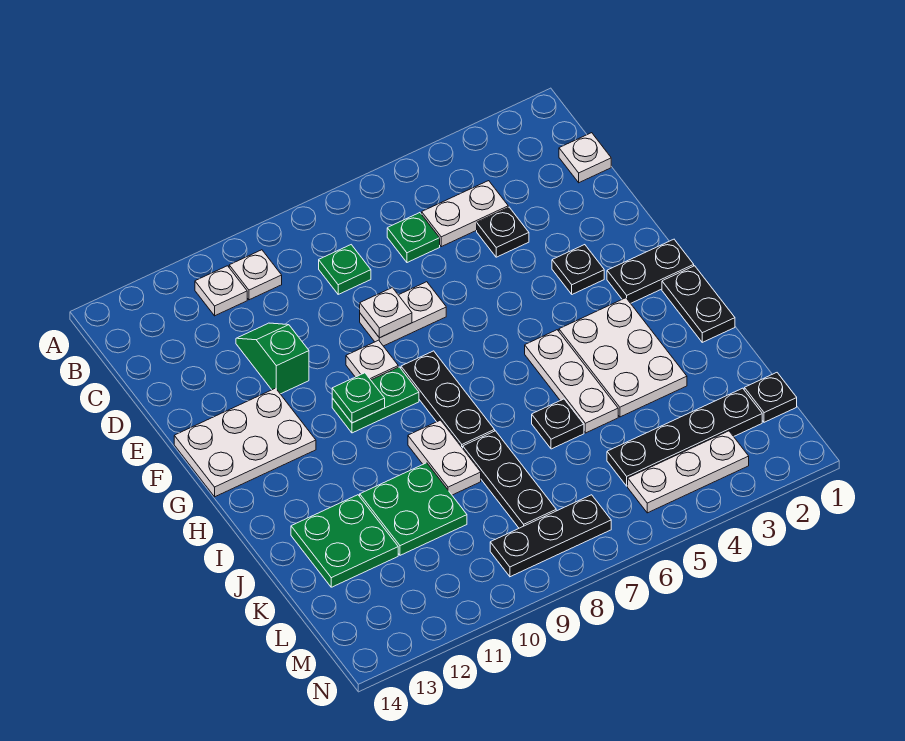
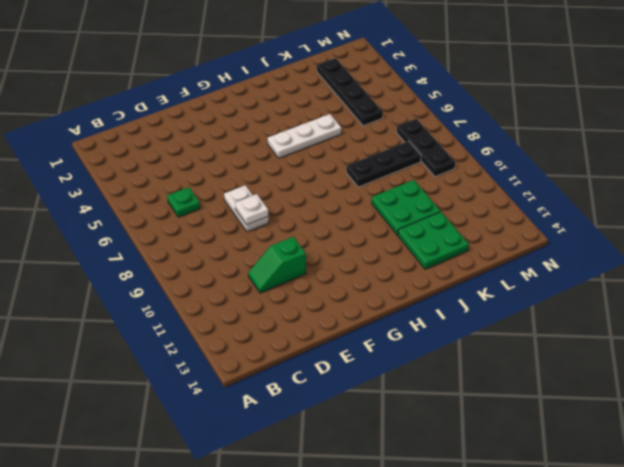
none -> white 1x1 plate [229,250,282,300]
none -> white 1x1 plate [195,266,247,316]
none -> white 1x1 plate [559,133,611,183]

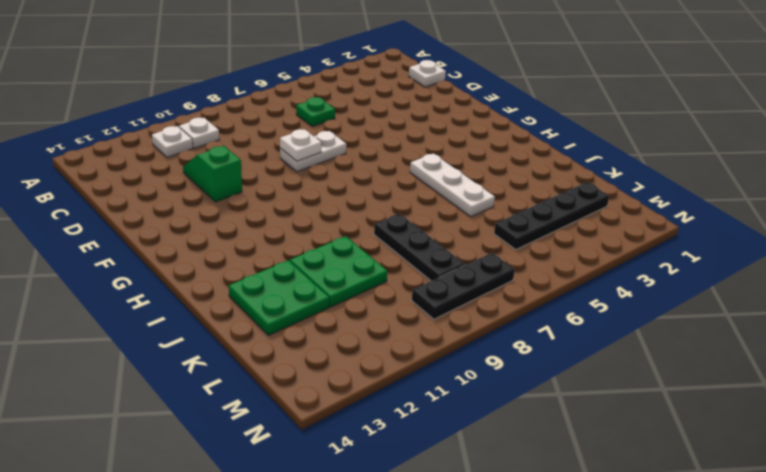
none -> white 1x2 plate [422,181,508,247]
none -> green 1x1 plate [319,245,371,294]
none -> black 1x1 plate [477,207,529,257]

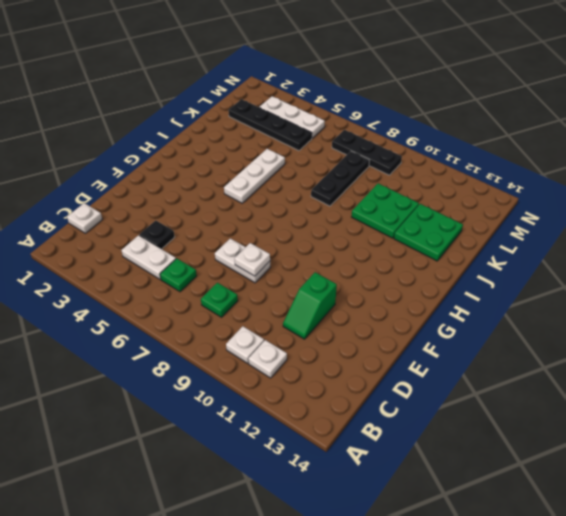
none -> black 1x1 plate [552,245,604,294]
none -> white 1x1 plate [346,340,398,380]
none -> white 2x3 plate [174,388,316,497]

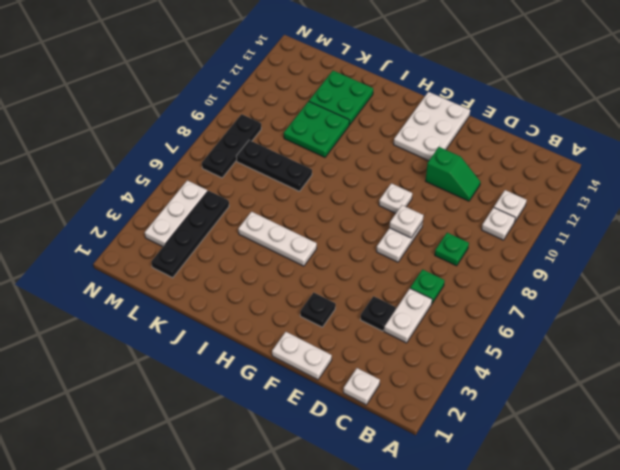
white 1x2 plate [272,332,332,380] -> white 1x2 plate moved to [408,420,481,495]
none -> black 1x2 plate [607,239,694,303]
none -> black 1x3 plate [401,351,495,448]
none -> green 1x2 plate [332,367,419,433]

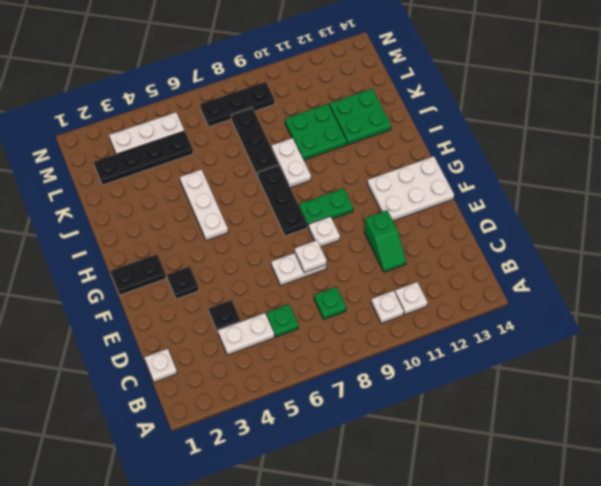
none -> black 1x2 plate [662,266,735,342]
none -> white 2x3 plate [559,298,687,417]
none -> black 1x1 plate [532,399,584,449]

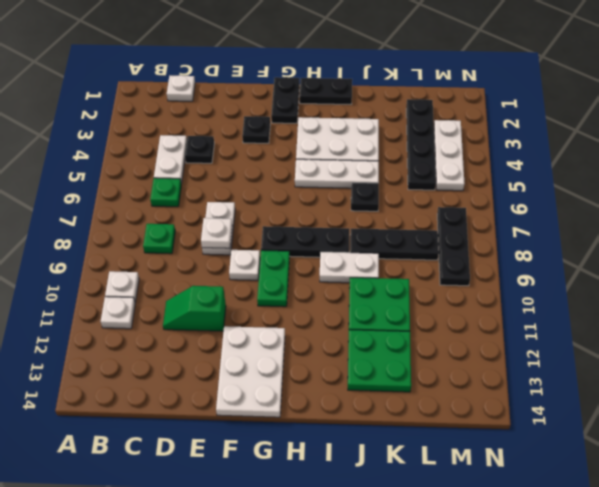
none -> black 1x1 plate [744,373,797,422]
none -> green 1x1 plate [332,373,385,423]

